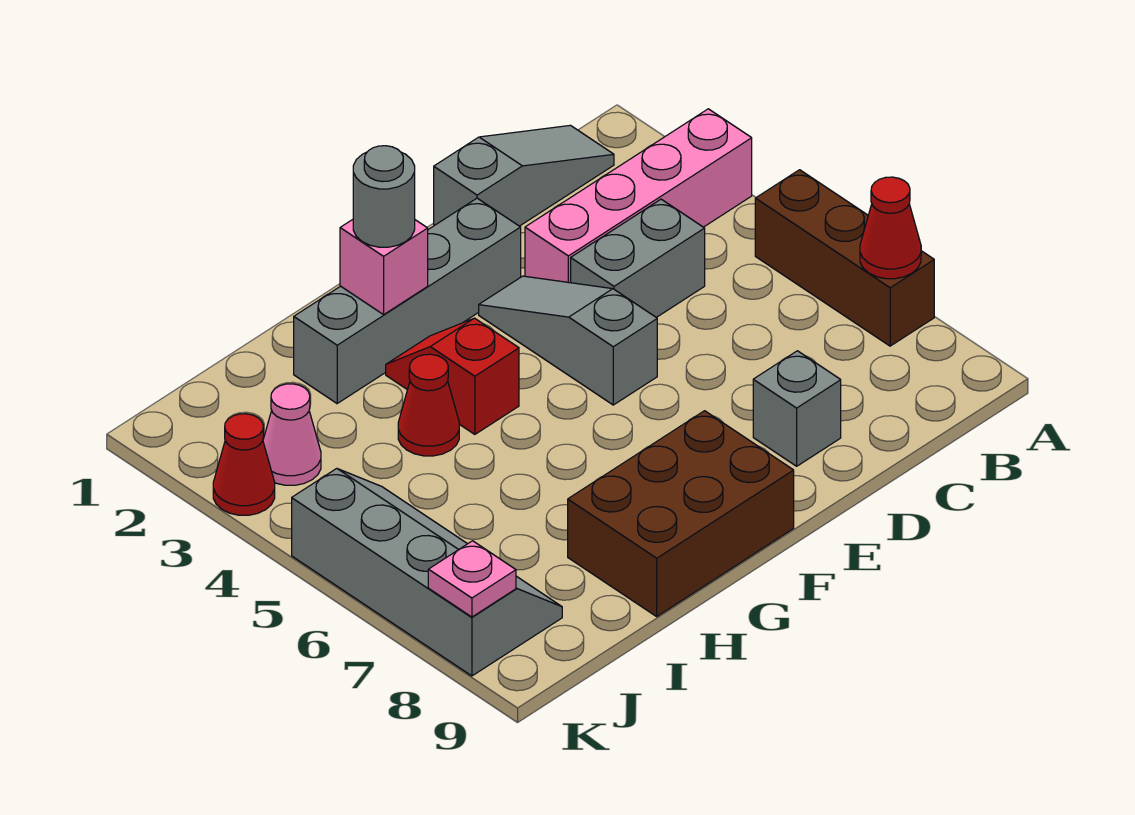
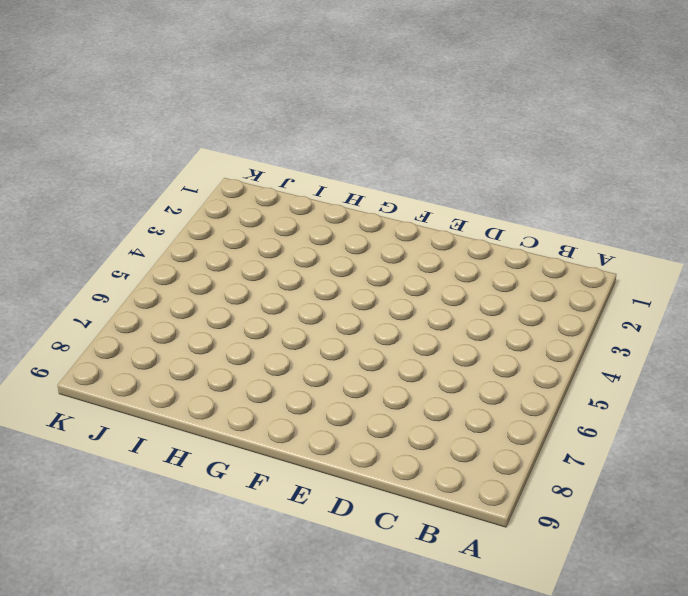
none -> pink 1x4 brick [525,109,752,283]
none -> brown 1x3 brick [755,170,934,346]
none -> grey 1x3 slope [434,125,614,226]

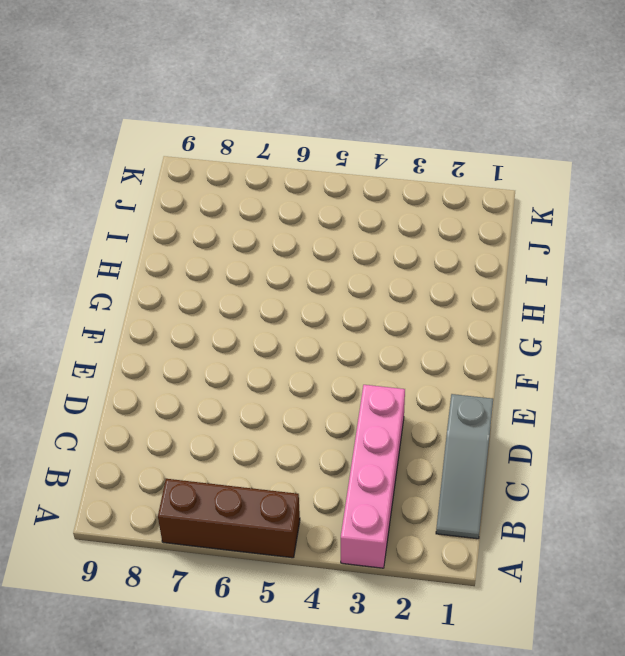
none -> grey 1x2 brick [571,199,705,317]
none -> grey 1x1 brick [753,351,841,466]
none -> grey 1x4 brick [294,198,521,403]

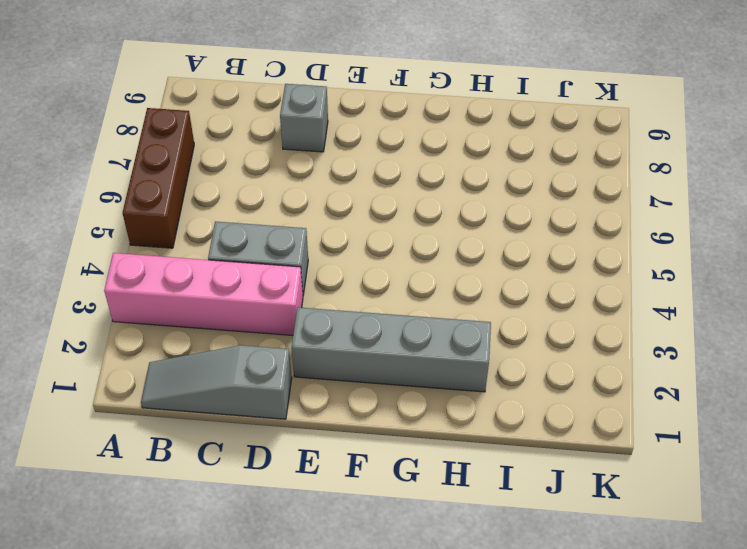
none -> grey 1x3 slope [479,276,657,405]
none -> brown 2x3 brick [568,411,794,616]
none -> red 1x2 slope [386,318,519,434]

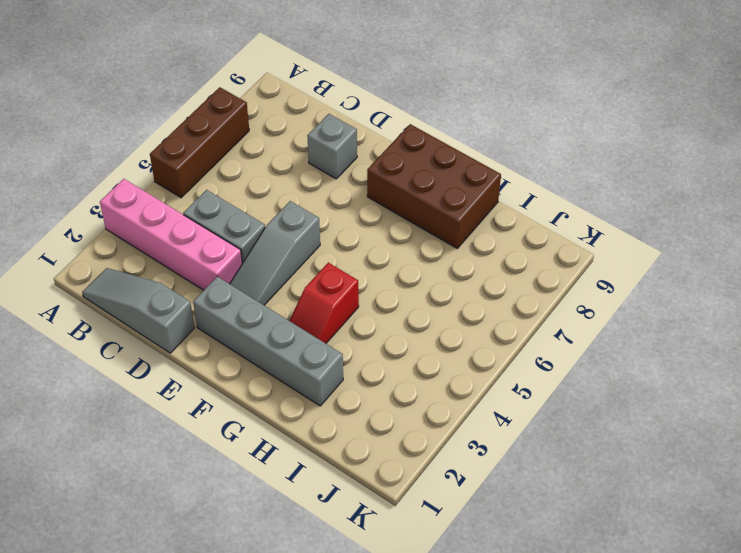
none -> red 1x1 cone [398,354,459,456]
none -> pink 1x1 cone [263,384,321,485]
none -> grey 2x4 slope [292,469,562,676]

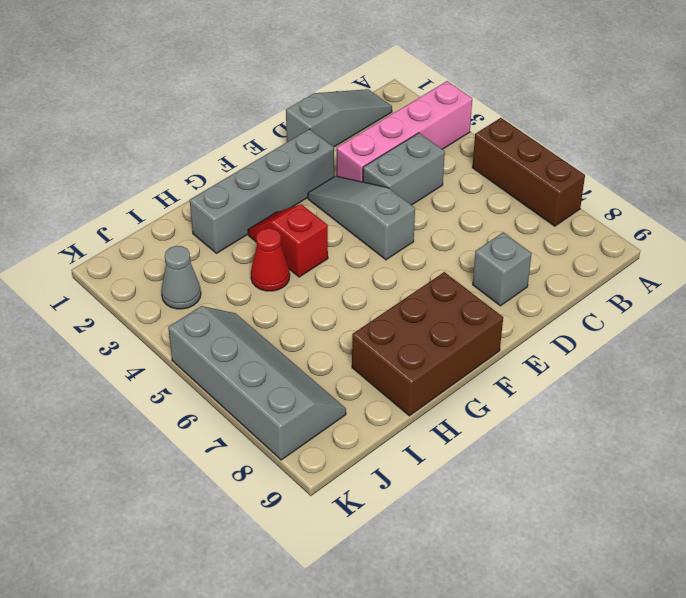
grey 1x1 cone [161,246,201,309] -> pink 1x1 cone [263,384,321,485]
none -> red 1x1 cone [213,414,275,515]
none -> red 1x1 cone [860,177,921,279]
none -> pink 1x1 brick [340,220,428,315]

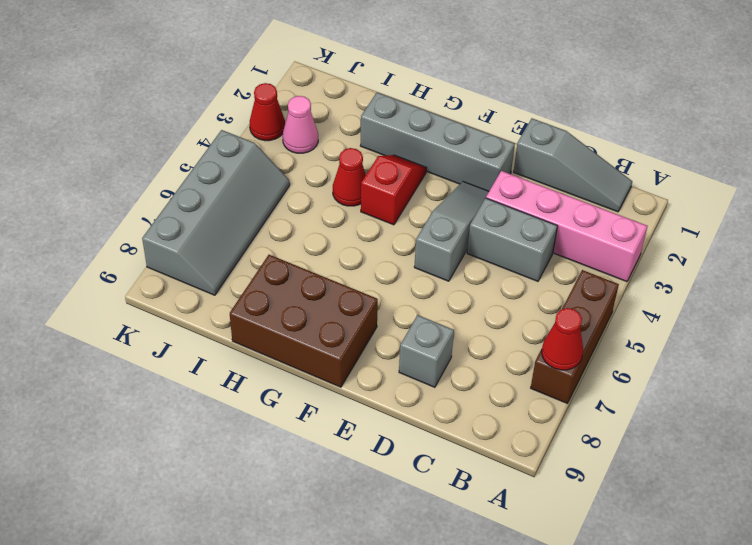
none -> pink 1x1 brick [340,220,428,315]
none -> pink 1x1 plate [428,541,516,617]
none -> grey 1x1 round brick [353,146,415,247]

